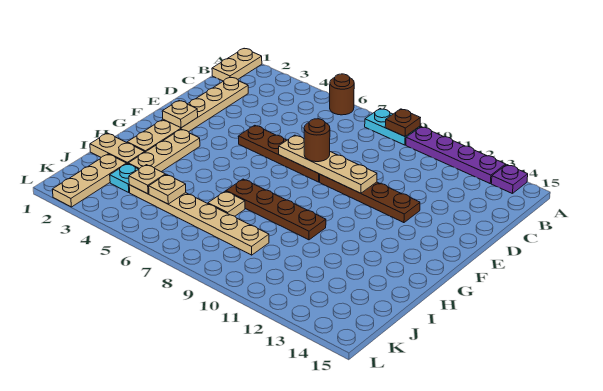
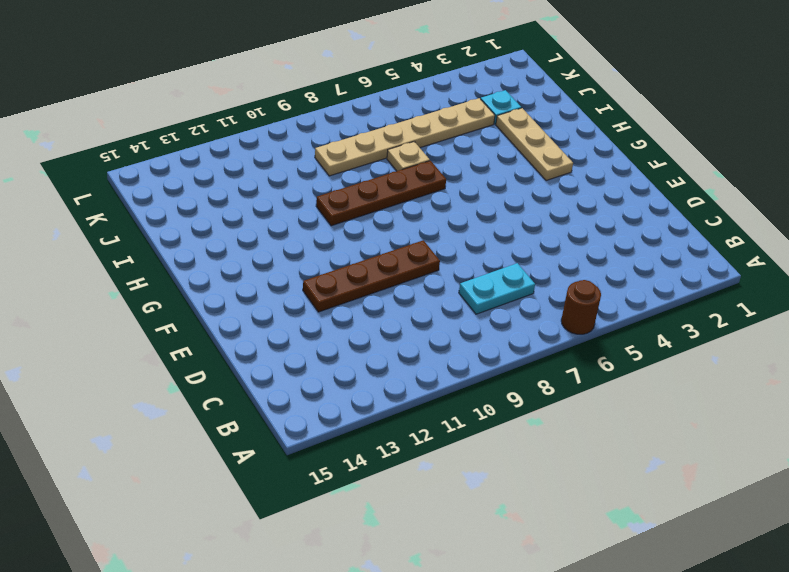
cyan 1x2 plate [459,263,535,314] -> cyan 1x2 plate moved to [365,109,420,145]
none -> tan 1x2 plate [212,49,262,81]
none -> purple 1x4 plate [406,127,506,183]
none -> purple 1x1 plate [491,165,528,193]

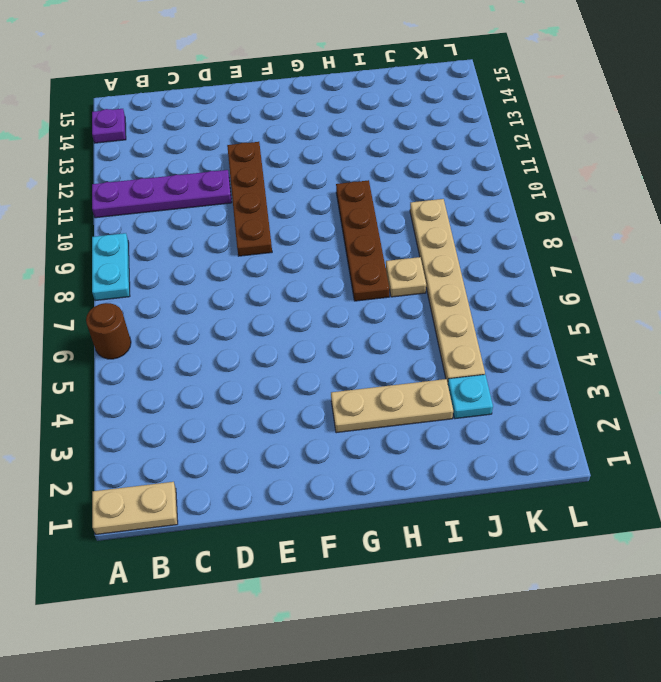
purple 1x4 plate [92,170,232,218] -> purple 1x4 plate turned to [406,127,506,183]
none -> tan 1x6 plate [127,77,248,152]
none -> brown 1x4 plate [238,125,320,182]
none -> tan 1x2 plate [90,133,145,164]

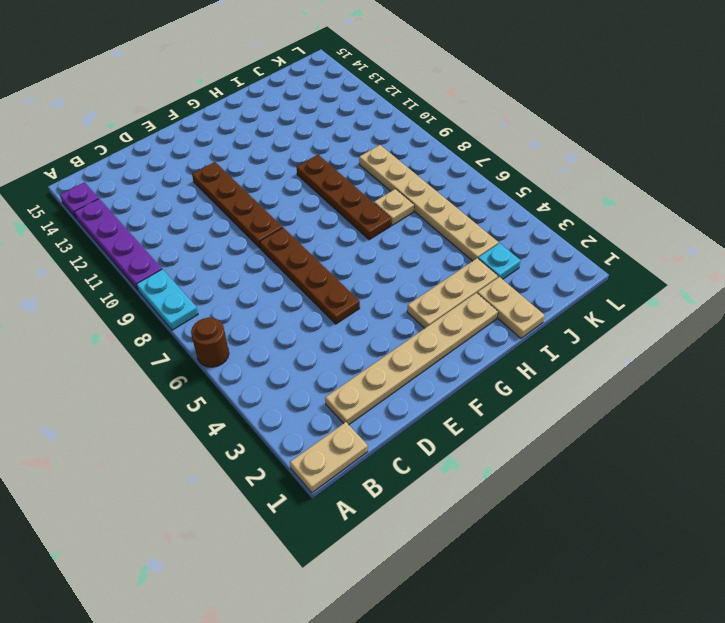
none -> tan 1x3 plate [52,154,126,207]
none -> brown 1x1 plate [385,109,420,136]
none -> tan 1x4 plate [279,135,377,193]

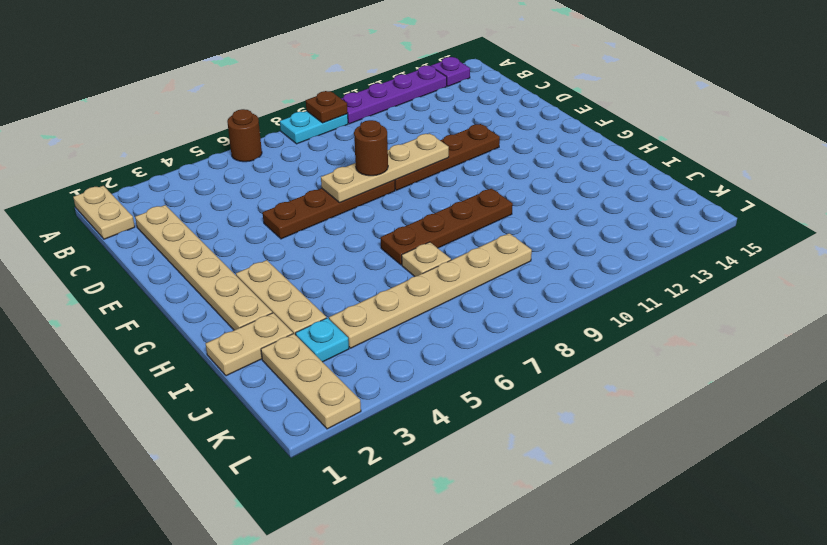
none -> tan 1x1 plate [162,101,198,128]
none -> tan 1x1 plate [129,165,165,194]
none -> tan 1x1 plate [149,174,186,204]

